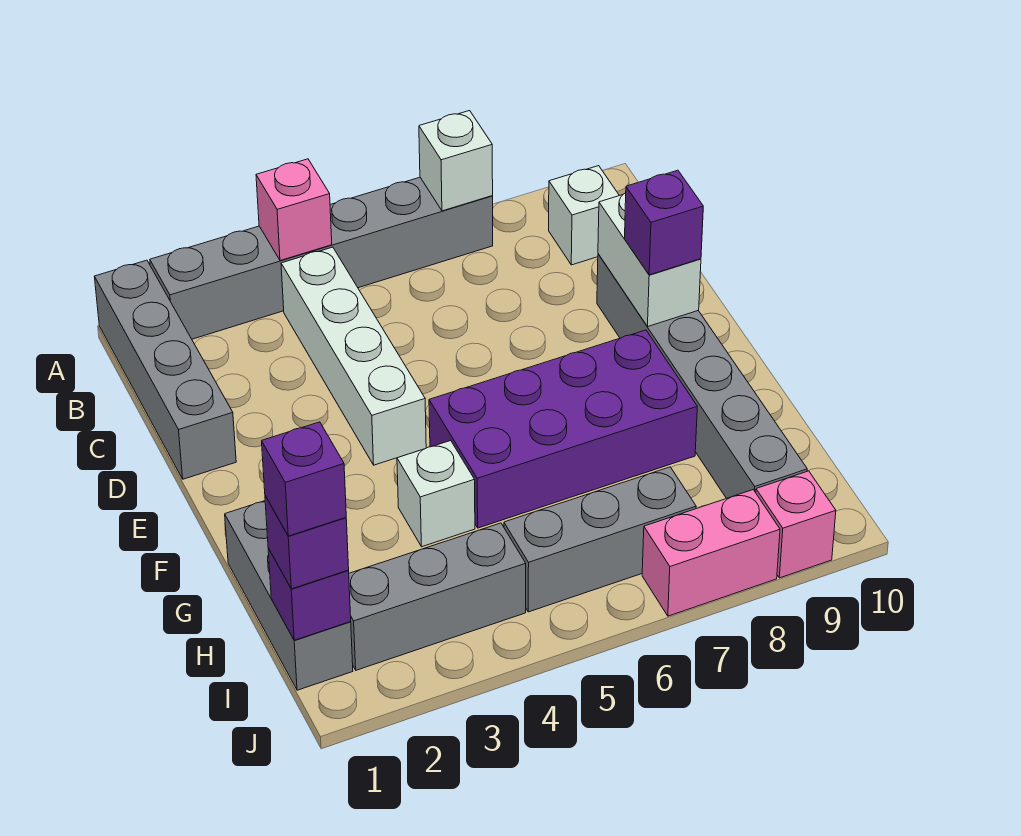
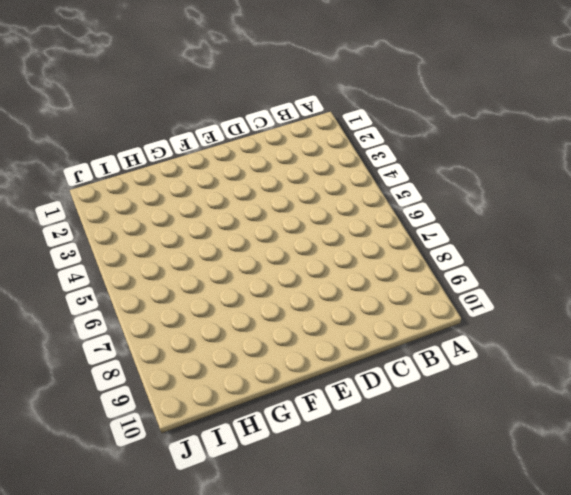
none -> grey 1x4 brick [94,260,236,479]
none -> grey 1x6 brick [150,177,493,339]
none -> white 1x4 brick [281,247,426,465]

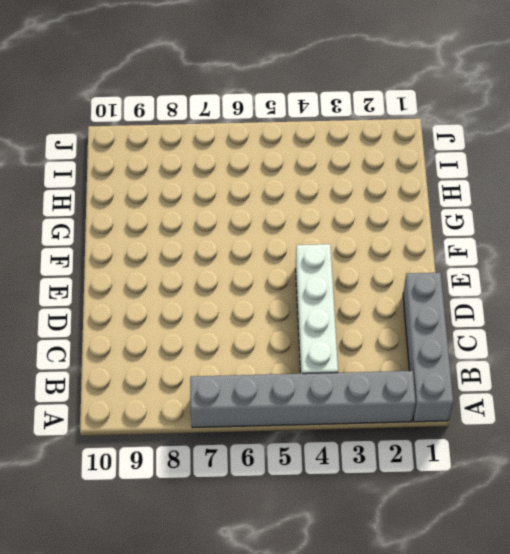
none -> white 1x1 brick [549,166,619,265]
none -> grey 1x6 brick [597,254,807,498]
none -> purple 2x4 brick [429,330,697,528]

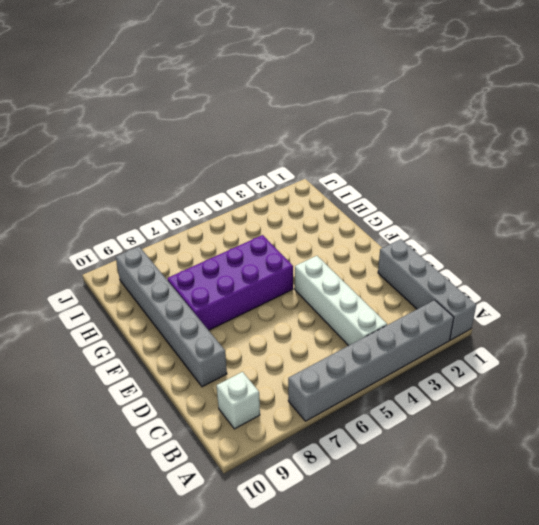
none -> grey 1x3 brick [225,501,353,690]
none -> white 1x1 brick [397,441,475,547]
none -> grey 1x3 brick [349,523,526,670]

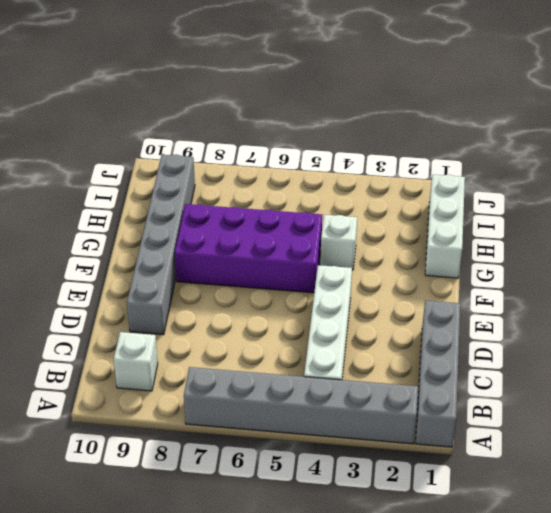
white 1x3 brick [425,175,465,278] -> grey 1x3 brick [225,501,353,690]
none -> grey 1x3 brick [349,523,526,670]
none -> grey 1x3 brick [504,467,696,612]
none -> pink 1x2 brick [642,490,780,616]

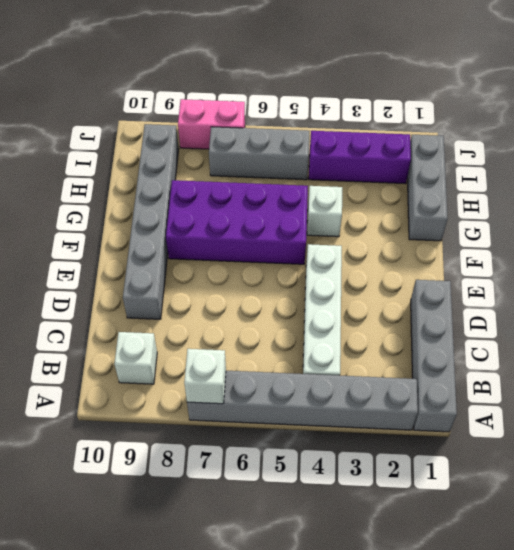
purple 1x3 brick [309,131,411,184] -> grey 1x3 brick [349,523,526,670]
none -> pink 1x1 brick [756,471,836,578]
none -> pink 1x1 brick [256,159,332,261]
none -> white 1x2 brick [598,193,701,327]

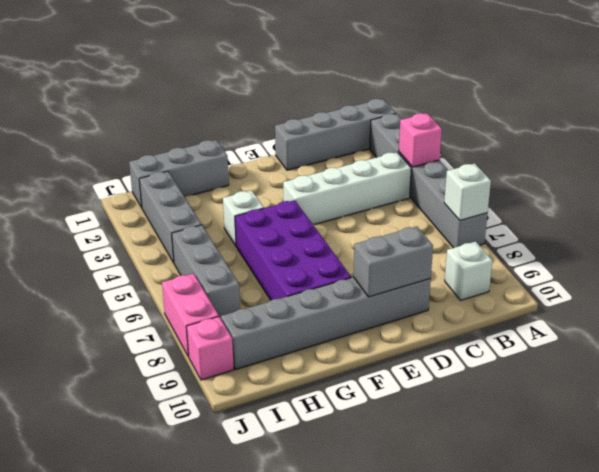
grey 1x2 brick [353,226,433,297] -> white 1x2 brick [598,193,701,327]
none -> purple 1x1 brick [268,548,351,640]
none -> purple 1x1 brick [625,170,703,275]
none -> purple 1x1 brick [265,496,349,589]

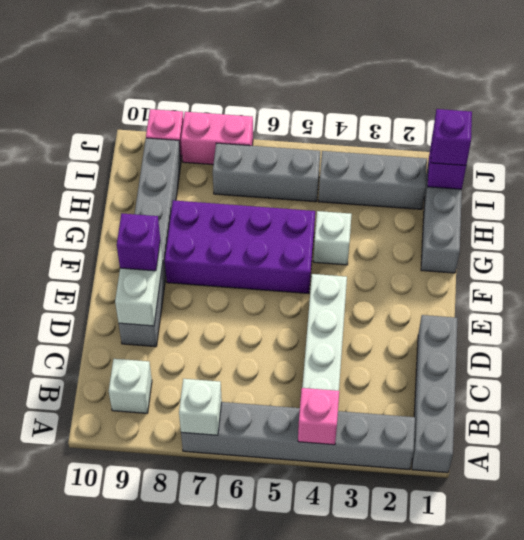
none -> purple 1x1 brick [262,422,346,536]

